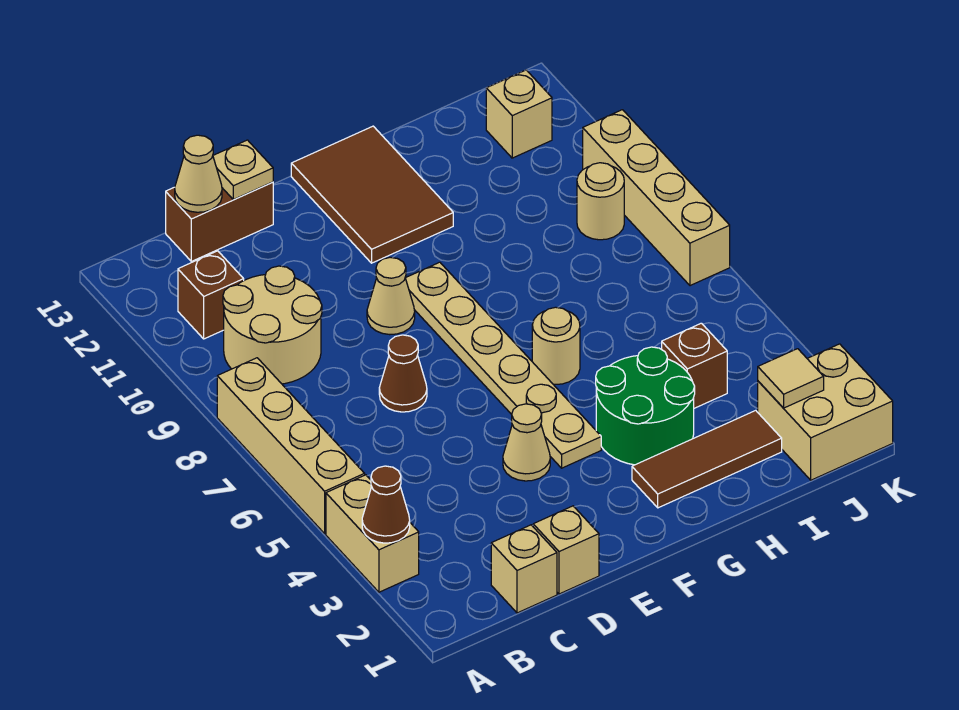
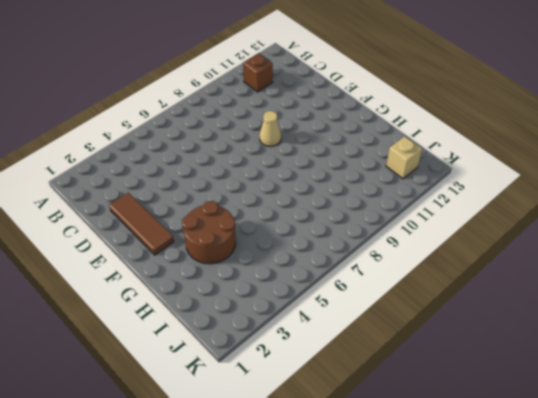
brown 1x3 tile [109,193,174,255] -> brown 1x3 tile moved to [632,410,782,508]
brown 2x2 round brick [182,201,236,264] -> green 2x2 round brick [596,347,695,465]
none -> tan 1x2 brick [326,475,419,592]
none -> tan 1x4 brick [217,358,365,533]
none -> tan 2x2 round brick [223,266,322,384]

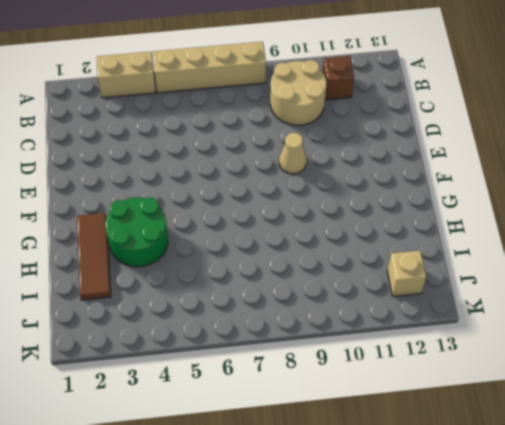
none -> tan 1x1 brick [491,525,557,613]
none -> brown 1x2 brick [166,182,273,261]
none -> tan 1x1 brick [533,506,599,594]

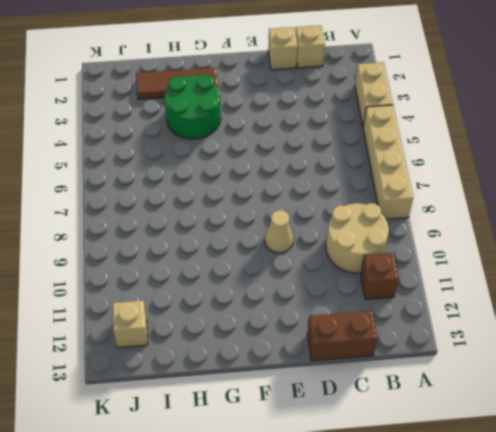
none -> brown 1x1 cone [379,335,427,412]
none -> tan 1x1 cone [503,404,550,481]
none -> tan 1x6 plate [406,262,601,468]

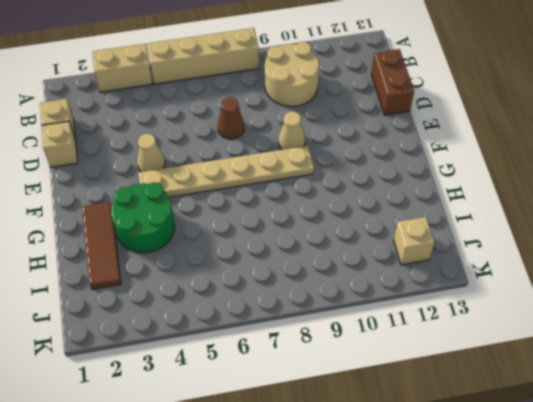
none -> brown 1x1 brick [178,251,244,339]
none -> brown 2x3 tile [291,126,453,263]
none -> tan 1x1 round brick [532,307,580,384]

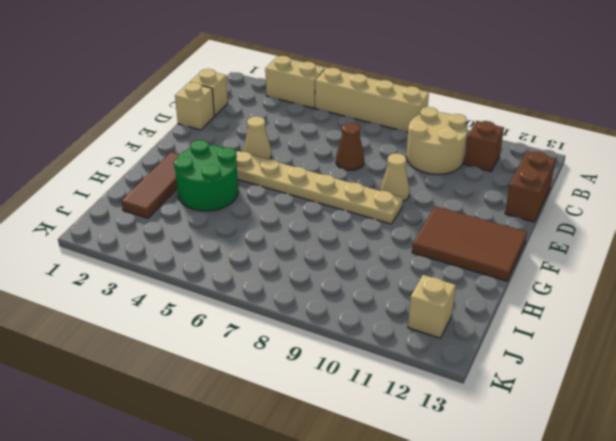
none -> tan 1x1 round brick [532,307,580,384]
none -> brown 1x1 brick [662,323,727,408]
none -> tan 2x2 brick [758,344,893,480]

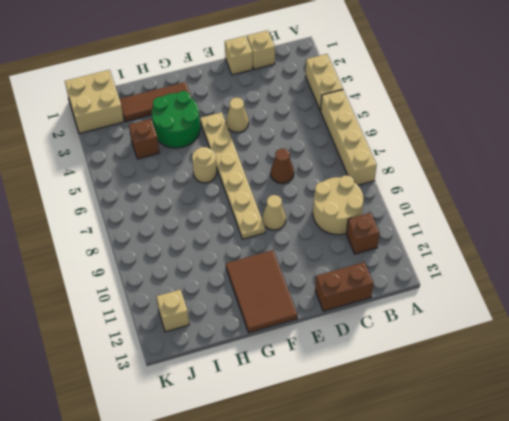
none -> tan 1x1 round brick [577,163,624,240]
none -> tan 1x4 brick [583,110,730,286]
none -> brown 1x1 cone [362,466,410,543]

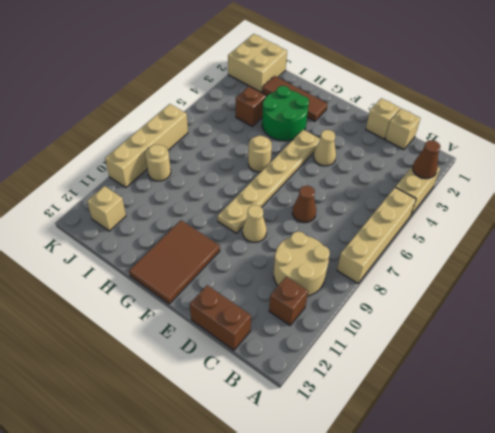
none -> tan 1x1 cone [175,135,222,212]
none -> tan 1x1 plate [213,140,273,200]
none -> tan 1x1 tile [758,349,824,408]

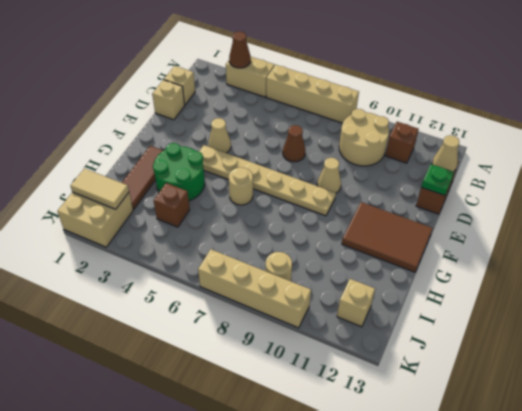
green 1x1 plate [421,164,454,196] -> tan 1x1 plate [213,140,273,200]
tan 1x2 tile [70,169,129,209] -> tan 1x1 tile [758,349,824,408]

